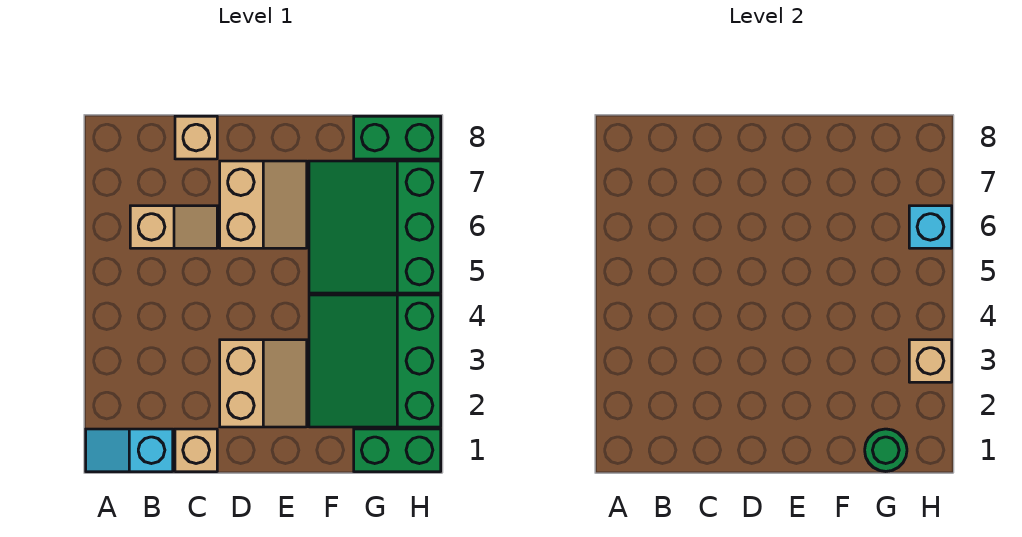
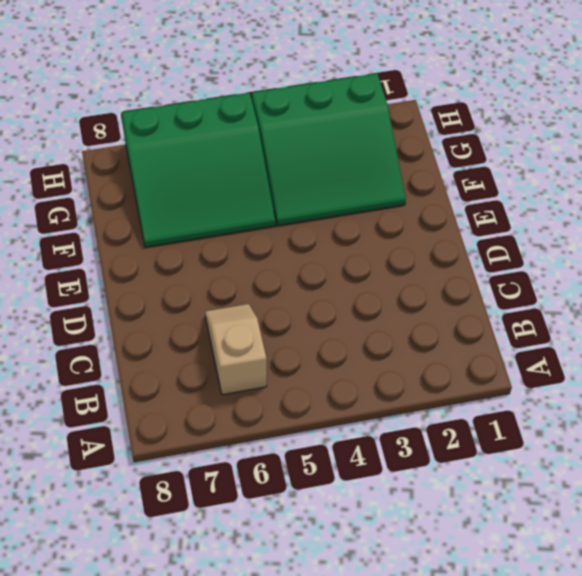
none -> cyan 1x2 slope [86,429,173,472]
none -> tan 1x1 brick [175,429,217,472]
none -> tan 1x1 brick [175,116,217,159]

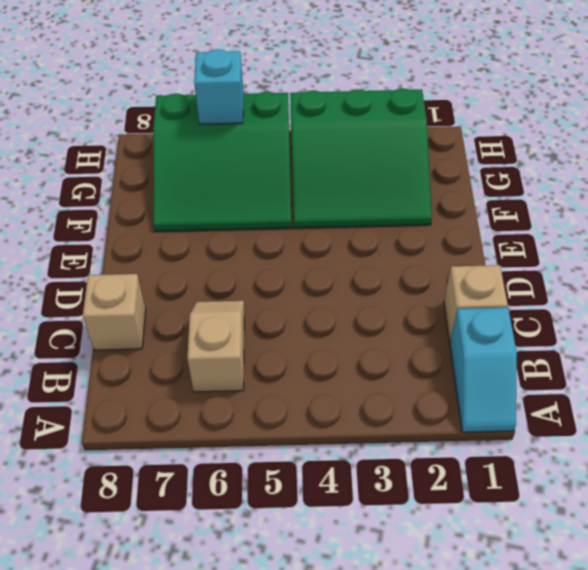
none -> tan 2x2 slope [220,340,307,427]
none -> tan 2x2 slope [220,161,307,248]
none -> green 1x2 brick [354,429,441,472]

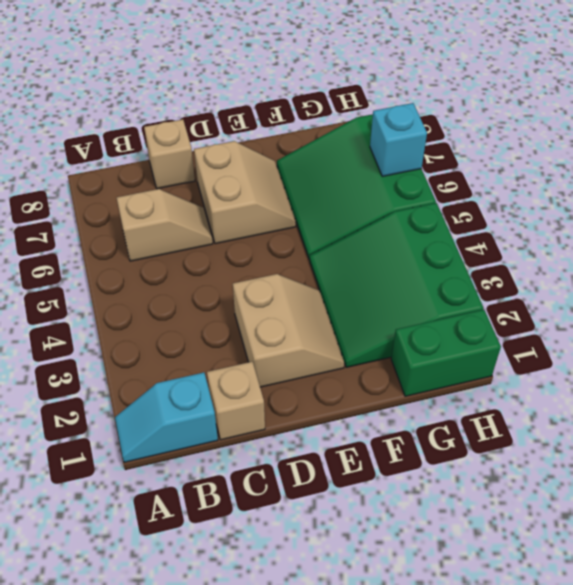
none -> green 1x2 brick [354,116,441,159]
none -> green 1x1 round brick [865,429,907,471]
none -> tan 1x1 brick [909,340,952,382]

